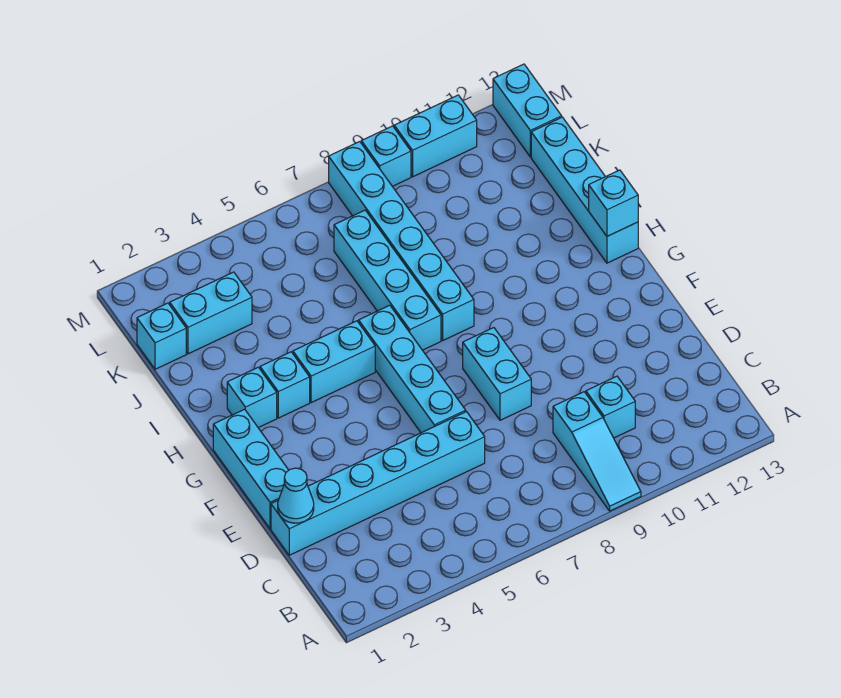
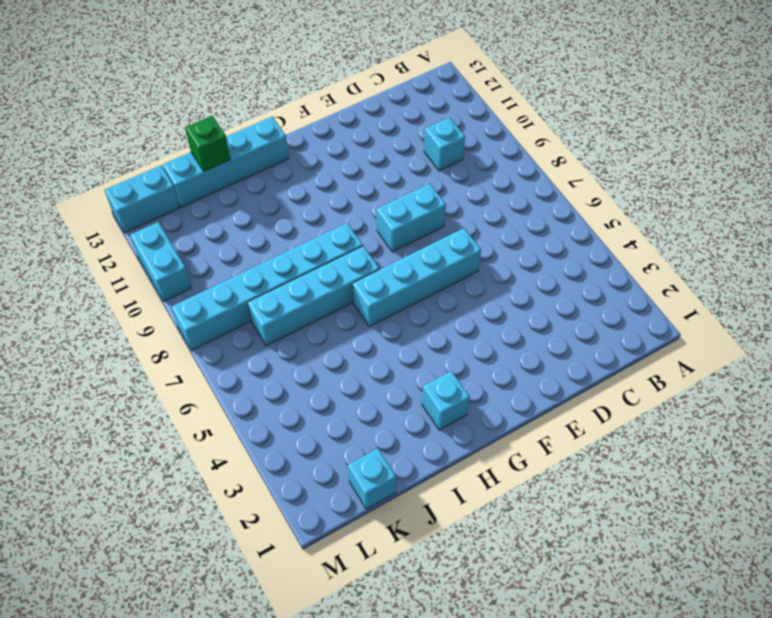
green 1x1 brick [185,116,231,172] -> none
none -> cyan 1x3 slope [553,392,641,511]
none -> cyan 1x6 brick [271,412,485,555]
none -> cyan 1x3 brick [213,409,289,529]

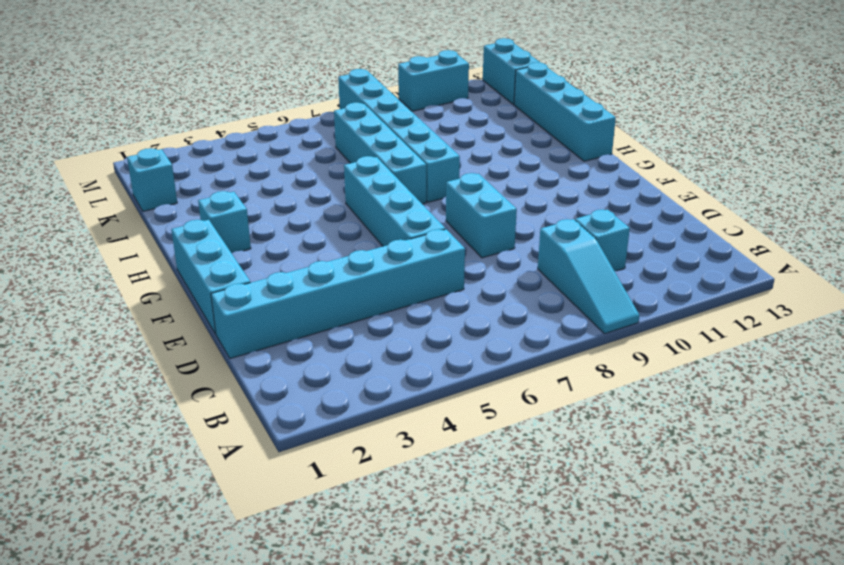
none -> cyan 1x1 brick [260,352,310,418]
none -> cyan 1x2 brick [293,321,375,403]
none -> cyan 1x2 brick [170,272,252,354]

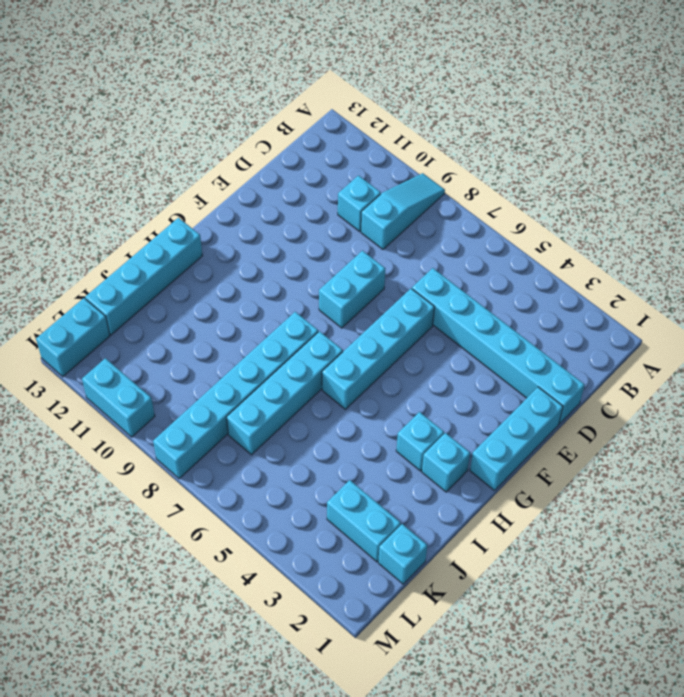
none -> cyan 1x2 brick [293,321,375,403]
none -> cyan 1x1 brick [361,126,411,186]
none -> cyan 1x1 cone [278,468,314,523]

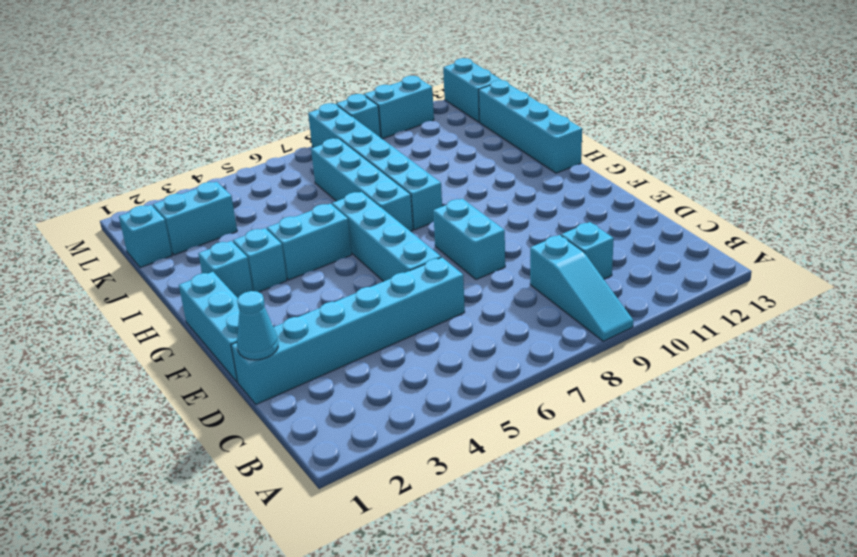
none -> cyan 1x1 brick [589,170,638,236]

